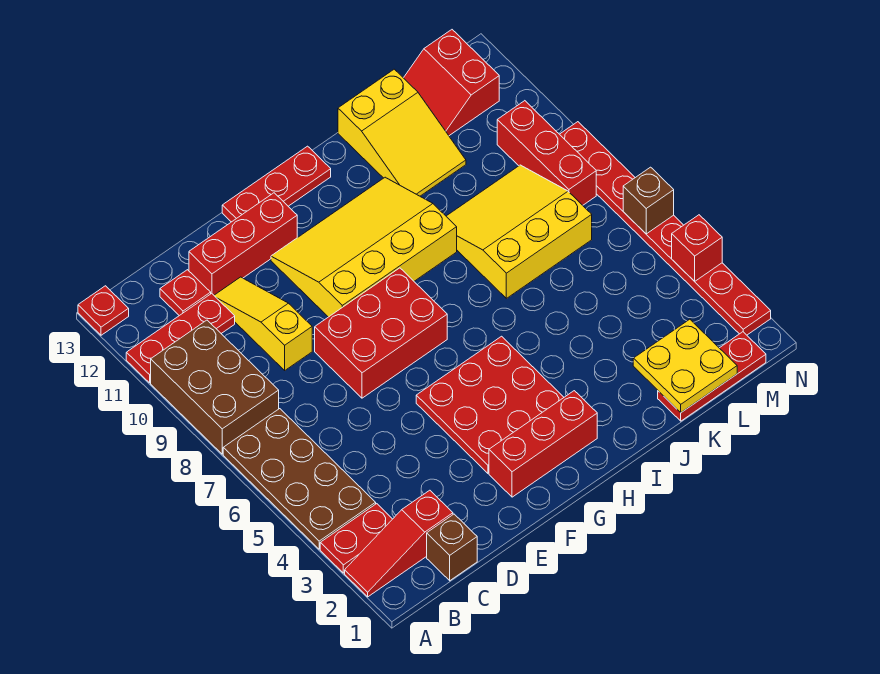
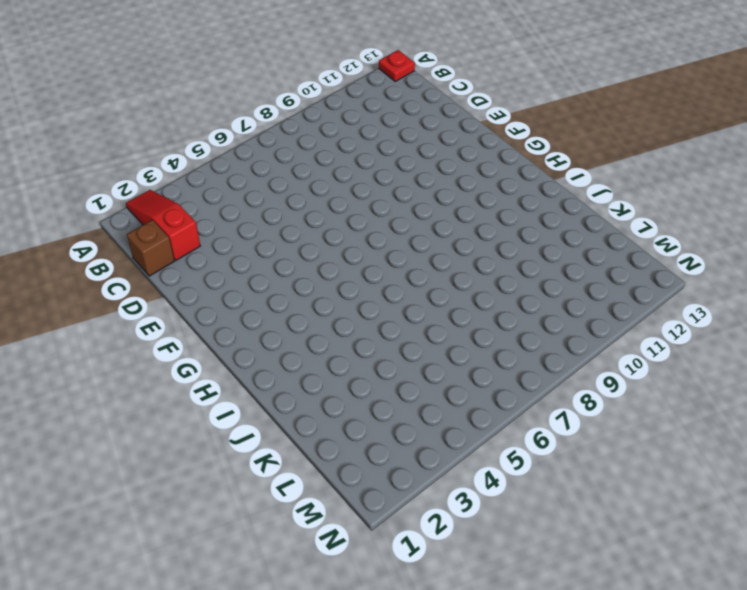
none -> red 1x2 plate [320,504,392,573]
none -> brown 2x4 plate [223,409,376,549]
none -> brown 2x3 brick [151,320,279,454]

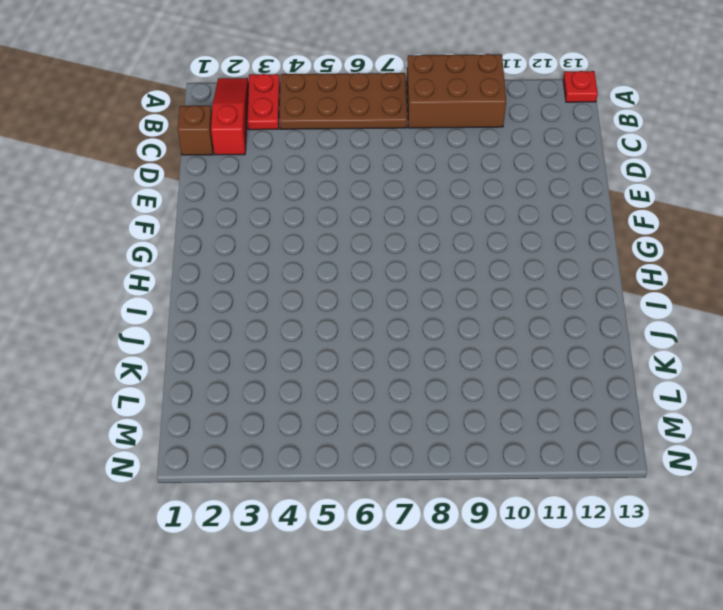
none -> red 1x3 plate [126,293,235,383]
none -> red 1x1 plate [160,270,211,316]
none -> yellow 1x3 slope [214,277,312,370]

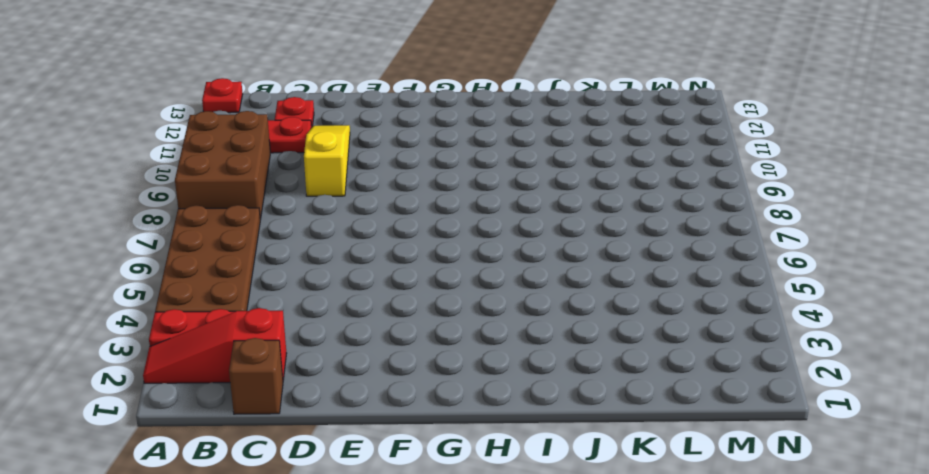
none -> red 1x3 brick [189,193,297,295]
none -> red 2x3 brick [315,268,447,398]
none -> red 1x3 brick [489,391,597,497]

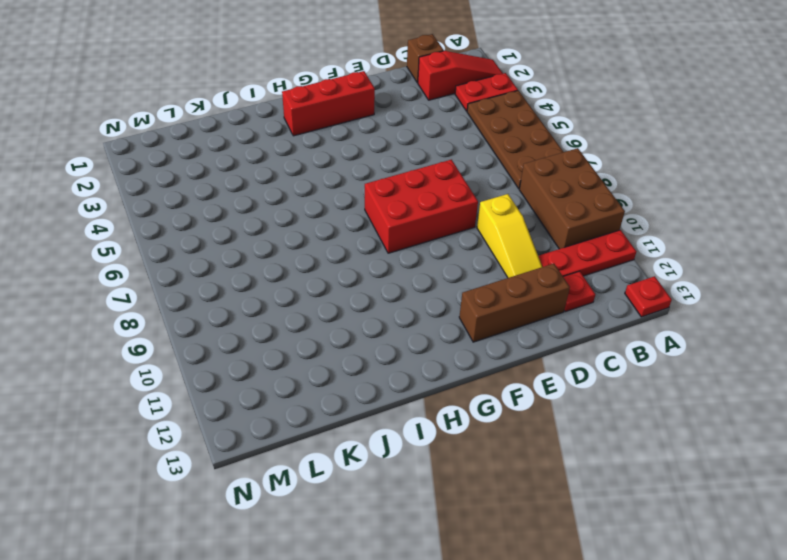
brown 1x3 brick [459,264,570,342] -> red 1x3 brick [189,193,297,295]
none -> red 3x3 plate [416,336,564,473]
none -> yellow 3x4 slope [271,177,457,317]
none -> red 1x3 plate [222,146,331,222]

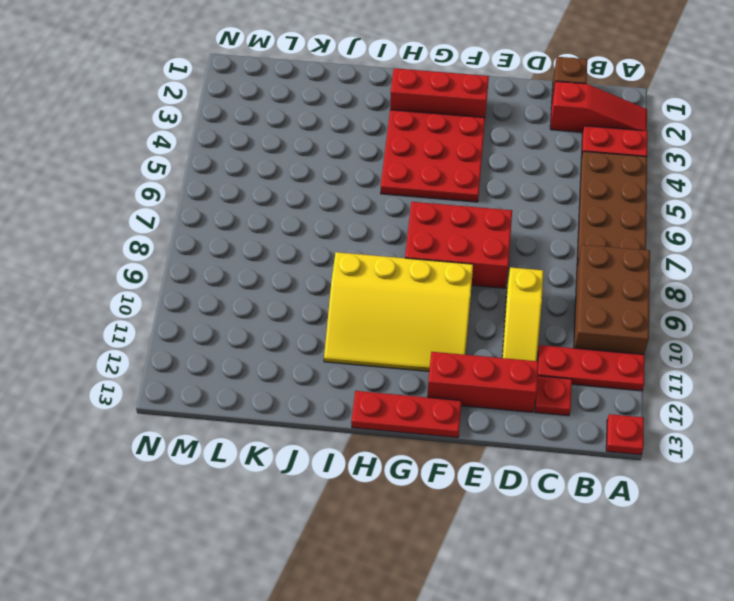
none -> yellow 3x3 slope [446,165,592,298]
none -> yellow 2x3 slope [338,69,466,196]
none -> red 1x3 plate [658,332,766,421]

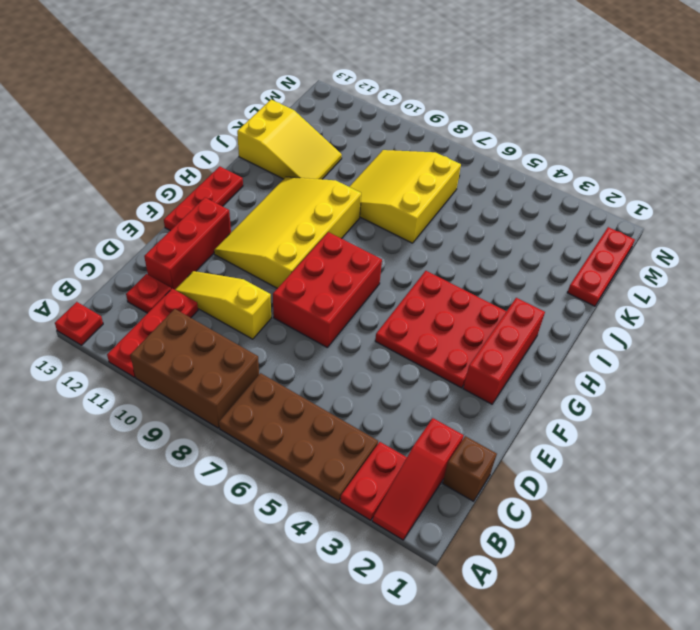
none -> red 2x2 slope [404,30,499,136]
none -> red 1x3 brick [497,101,596,205]
none -> red 1x8 plate [560,122,771,335]

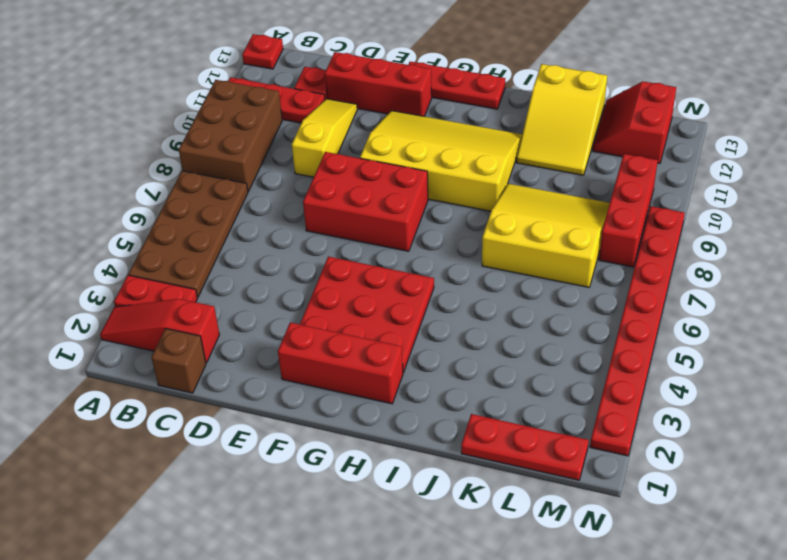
none -> yellow 2x2 plate [633,319,737,413]
none -> red 1x1 brick [672,215,722,281]
none -> brown 1x1 brick [623,167,674,234]

